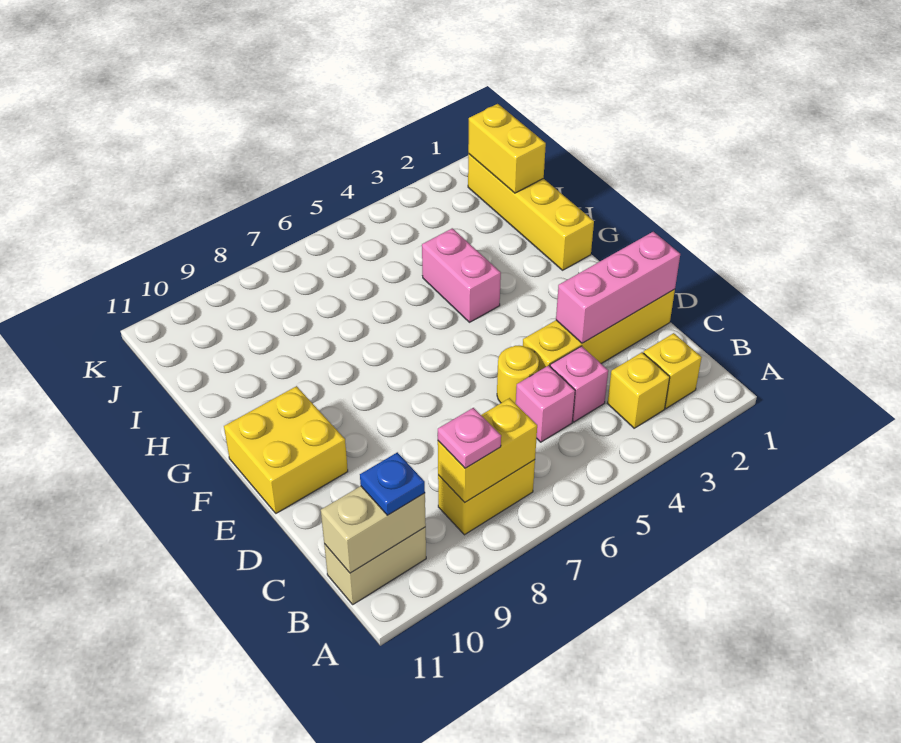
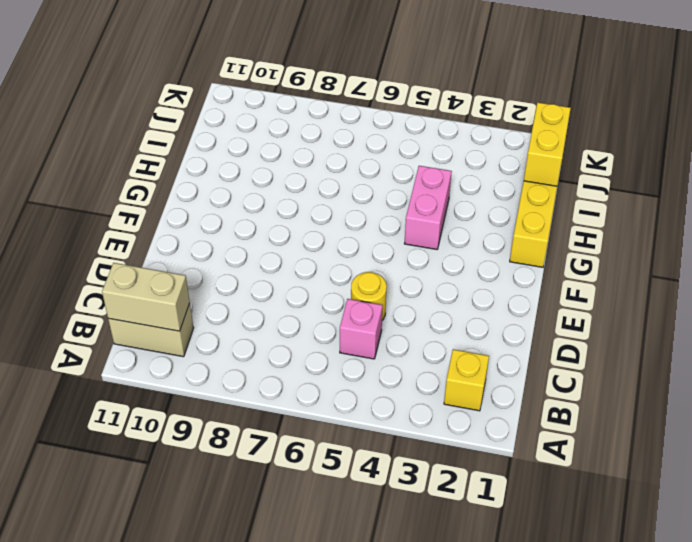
none -> yellow 1x1 brick [607,352,670,428]
none -> yellow 1x2 brick [438,460,535,535]
none -> pink 1x1 brick [550,346,608,422]

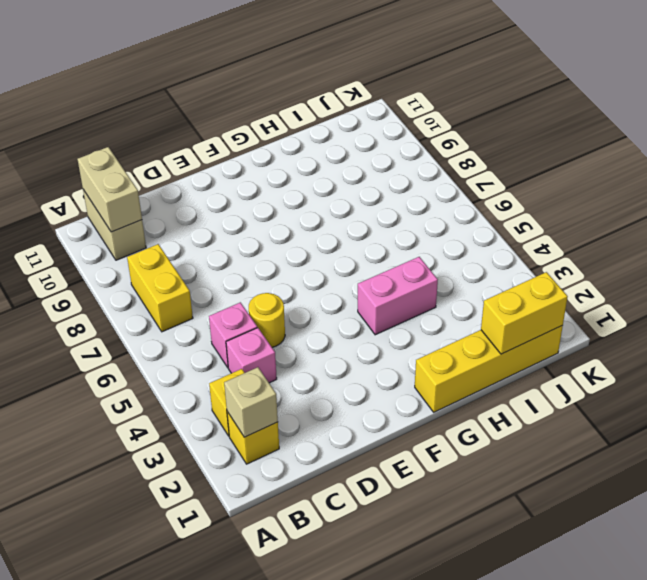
tan 1x1 brick [224,367,278,437] -> none
none -> yellow 1x4 brick [523,289,675,371]
none -> yellow 2x2 brick [224,386,348,513]
none -> yellow 1x2 brick [438,398,537,502]

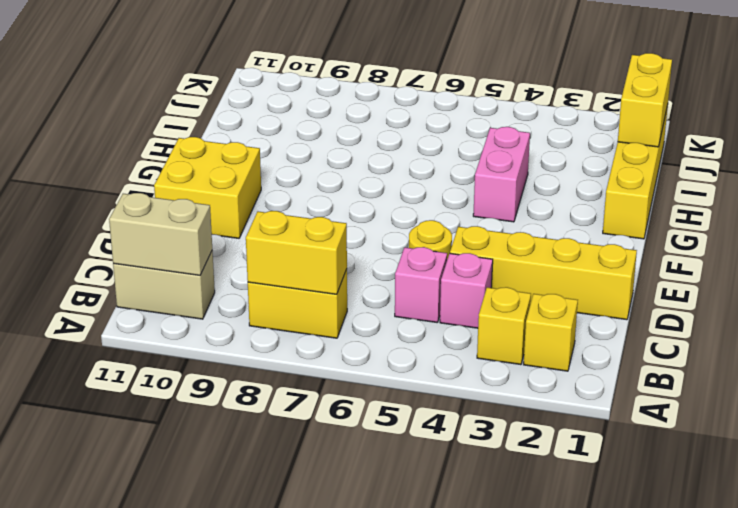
none -> pink 1x3 brick [556,232,680,343]
none -> pink 1x1 plate [438,408,501,468]
none -> blue 1x1 plate [360,452,425,515]

